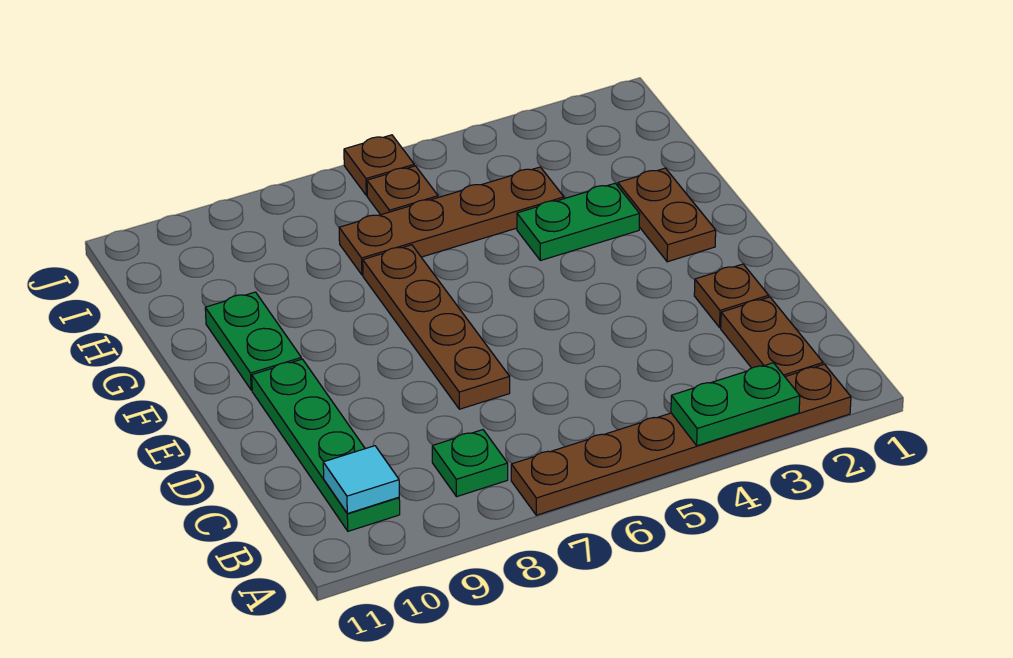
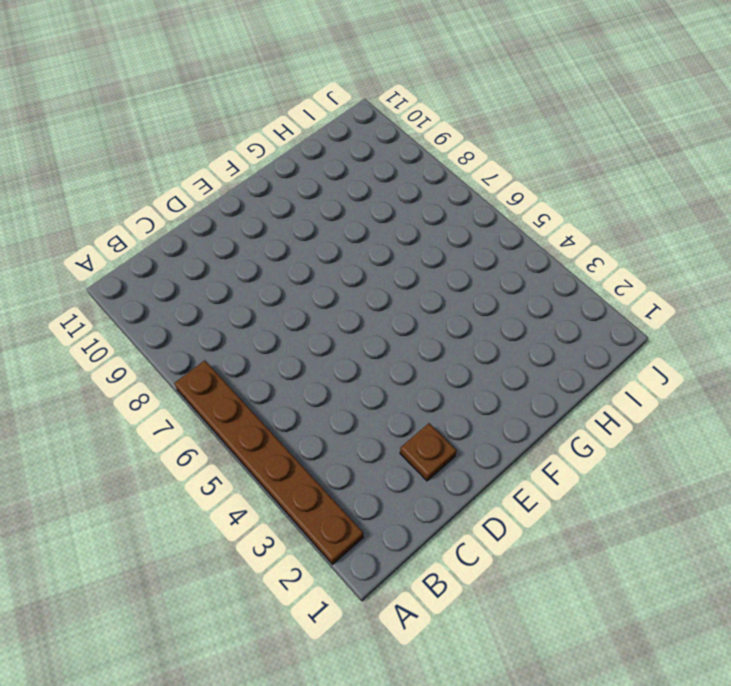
none -> brown 1x2 plate [721,297,823,377]
none -> green 1x1 plate [432,430,508,497]
none -> green 1x4 plate [252,359,400,531]

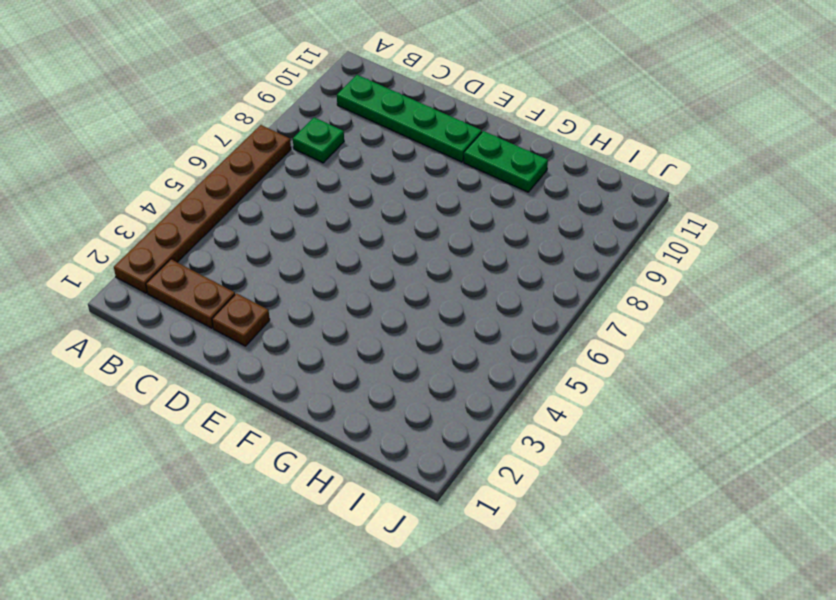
none -> brown 1x4 plate [363,245,510,409]
none -> brown 1x2 plate [618,168,716,262]
none -> green 1x2 plate [517,183,640,261]

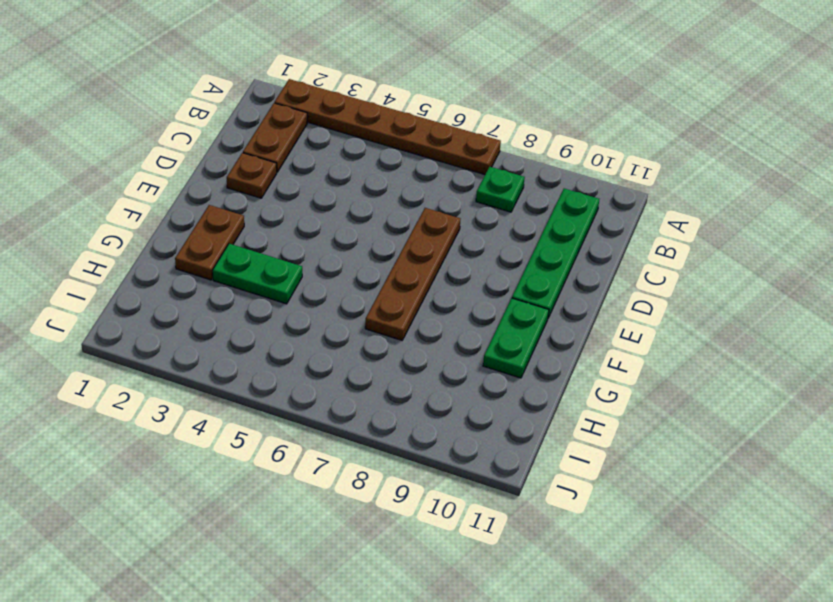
none -> brown 1x4 plate [339,167,564,275]
none -> brown 1x1 plate [367,166,438,215]
none -> brown 1x1 plate [344,135,414,196]

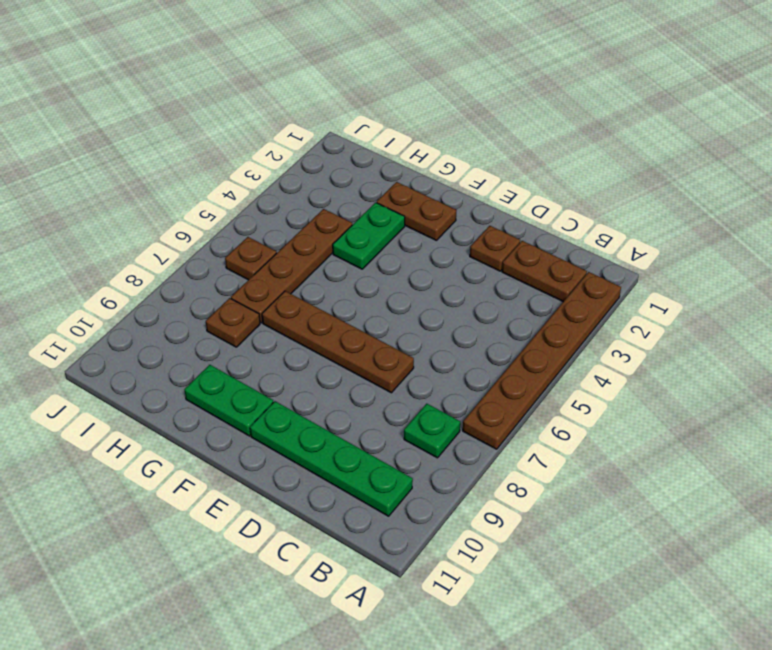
brown 1x1 plate [206,298,260,347] -> brown 1x1 plate moved to [344,135,414,196]
none -> green 1x2 plate [671,363,800,446]
none -> cyan 1x1 tile [323,446,399,514]

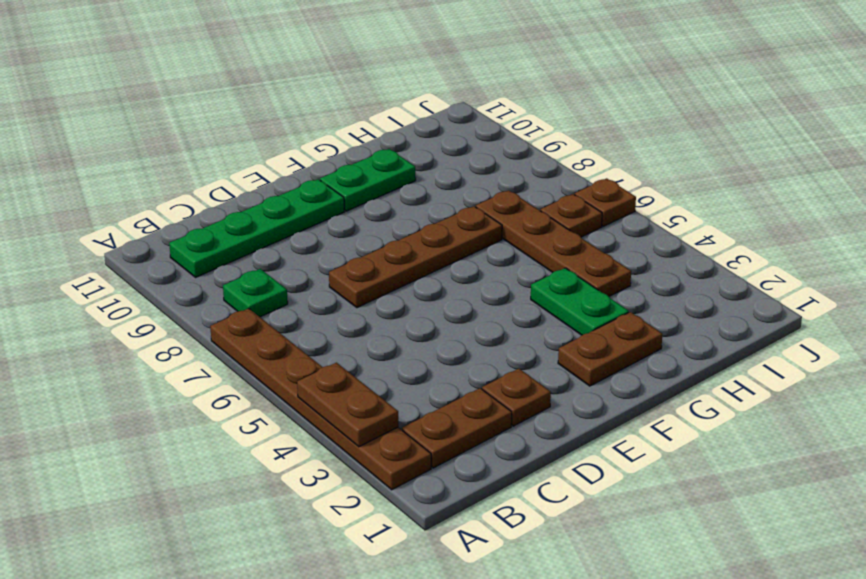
brown 1x2 plate [297,363,398,447] -> green 1x2 plate [671,363,800,446]
none -> cyan 1x1 tile [323,446,399,514]

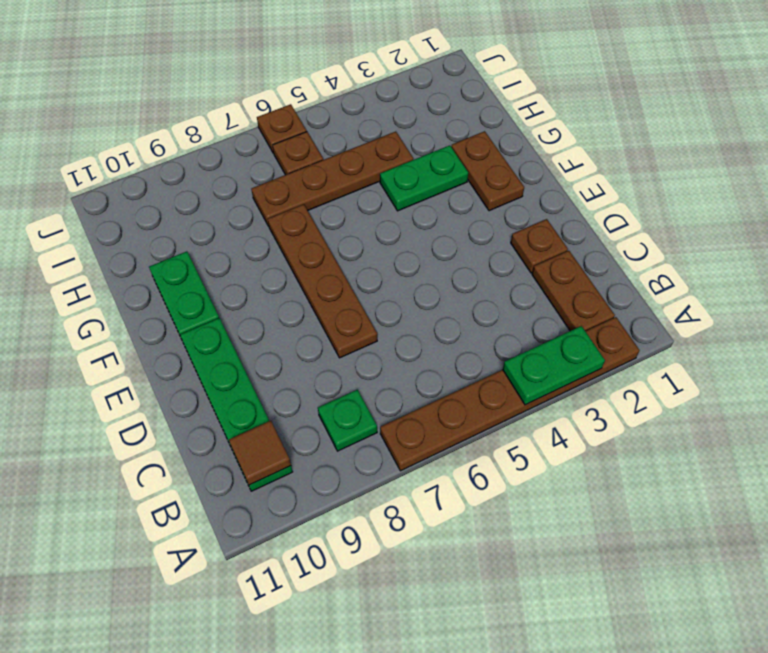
brown 1x1 tile [229,421,291,485] -> cyan 1x1 tile [323,446,399,514]

